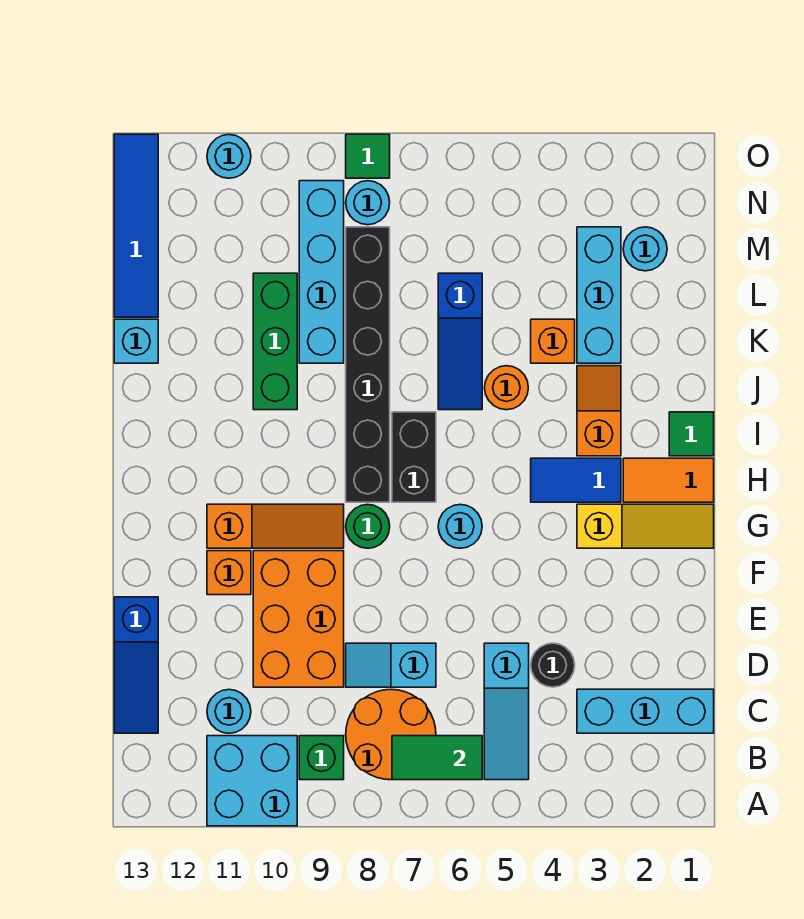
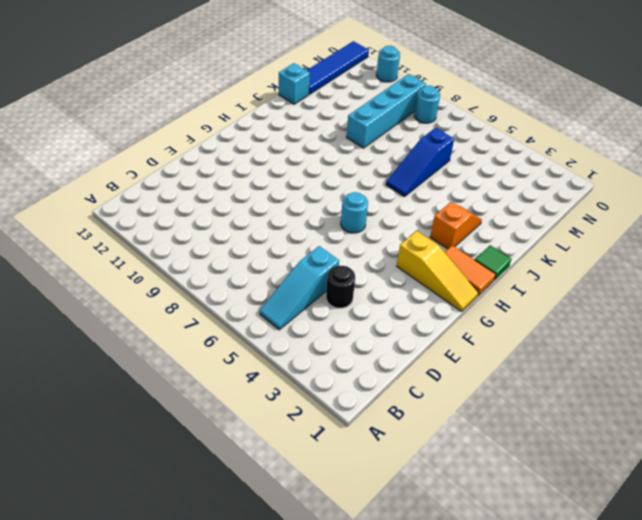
none -> cyan 2x2 brick [207,736,297,826]
none -> orange 2x2 round brick [346,689,436,780]
none -> green 1x1 brick [299,736,344,780]
none -> cyan 1x3 brick [577,689,714,733]

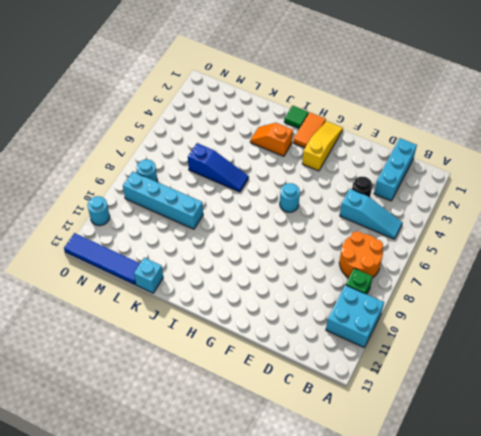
none -> cyan 1x1 round brick [207,690,251,733]
none -> blue 1x3 slope [114,597,158,733]
none -> cyan 1x2 slope [346,643,436,687]
none -> orange 2x3 brick [253,551,344,687]

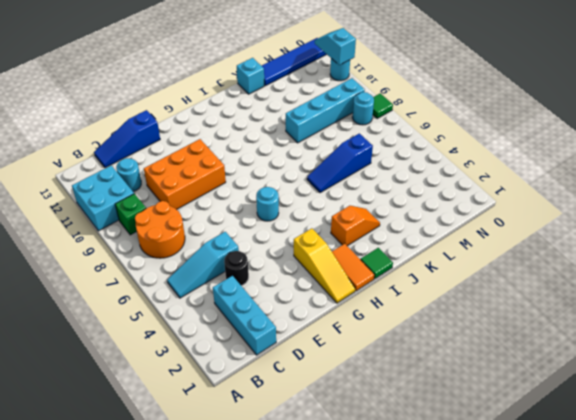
cyan 1x2 slope [315,28,356,65] -> cyan 1x2 slope moved to [346,643,436,687]
none -> orange 1x1 brick [207,551,251,595]
none -> green 1x1 round brick [346,504,390,548]
none -> orange 1x3 slope [207,504,344,548]
none -> blue 1x2 tile [531,458,621,502]

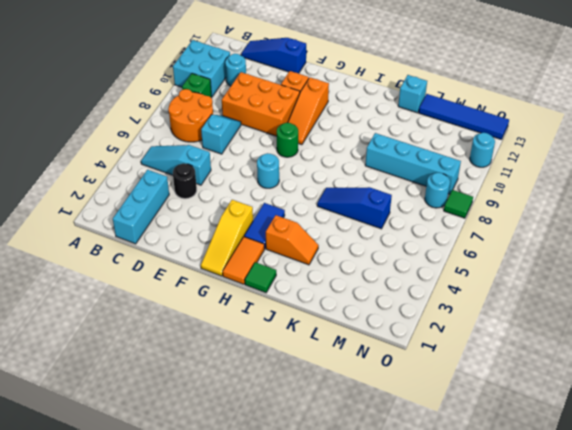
none -> black 1x2 brick [392,412,436,502]
none -> black 1x6 brick [346,227,390,502]
none -> orange 1x1 round brick [485,366,528,410]
none -> green 1x3 brick [253,273,297,410]

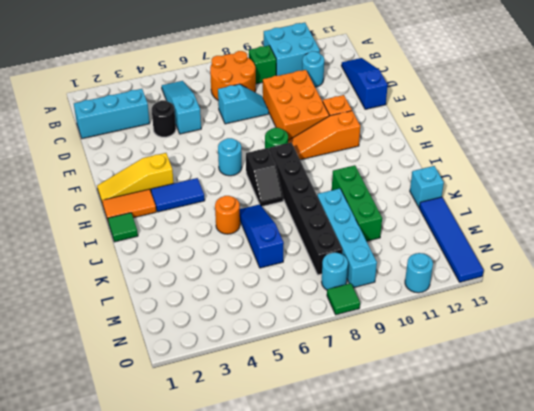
black 1x2 slope [246,148,283,206] -> black 1x2 brick [392,412,436,502]
none -> orange 1x2 slope [577,366,621,456]
none -> cyan 1x3 brick [577,227,621,363]
none -> orange 1x1 brick [531,319,575,363]
none -> cyan 1x1 round brick [623,227,667,271]

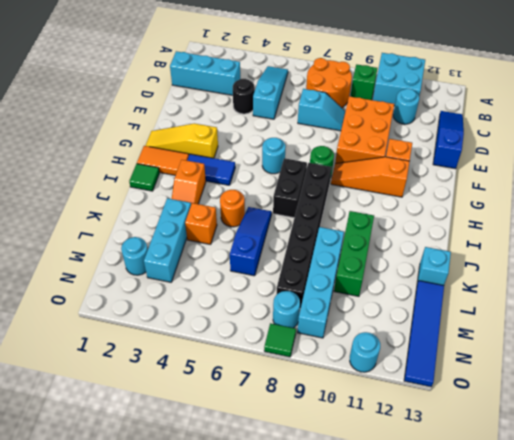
none -> green 1x2 tile [392,736,482,780]

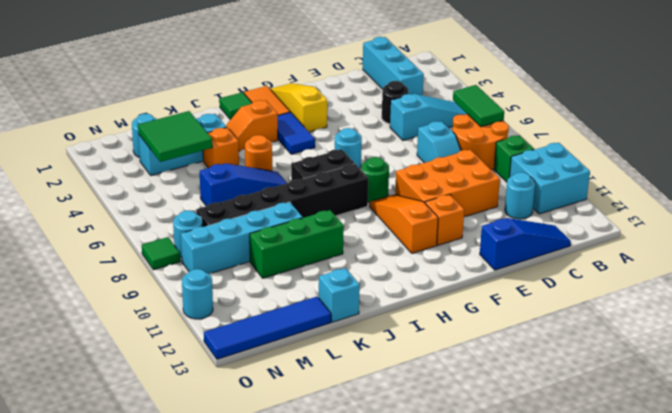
green 2x2 tile [138,111,212,162] -> none

